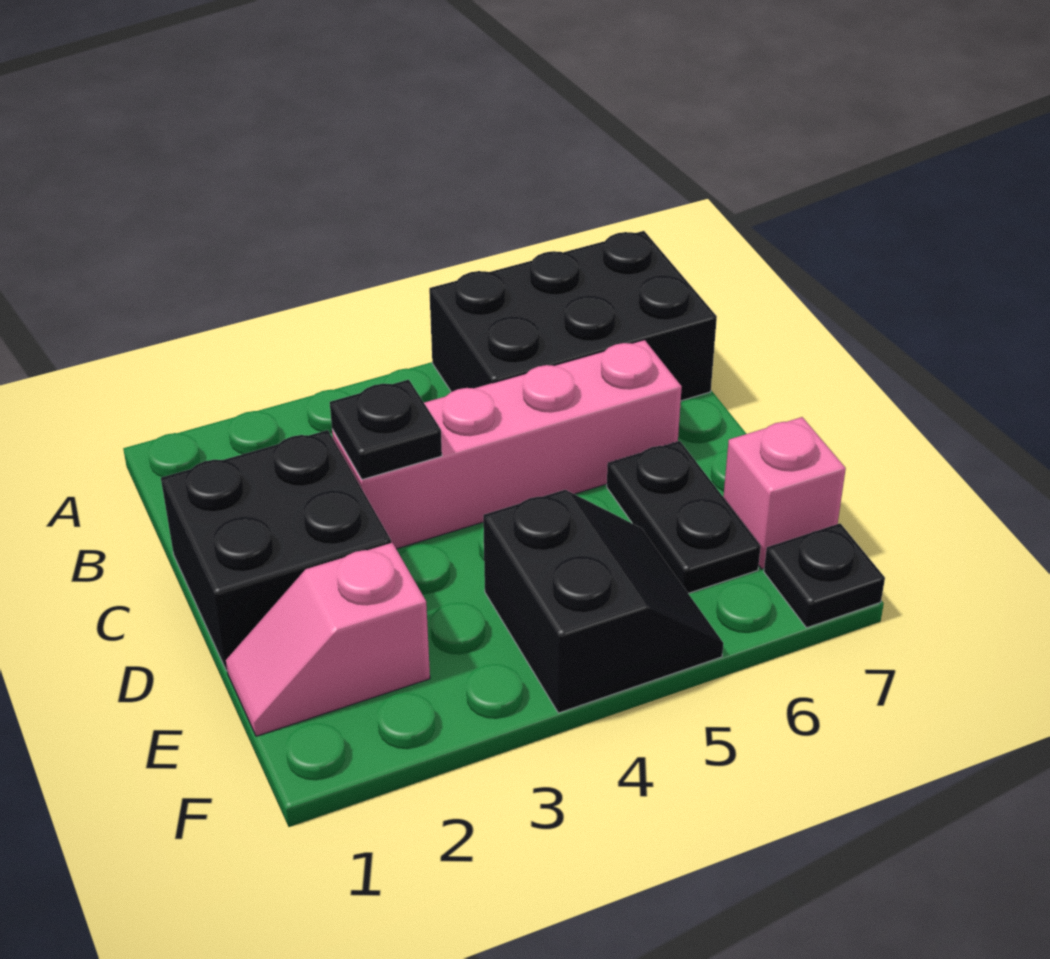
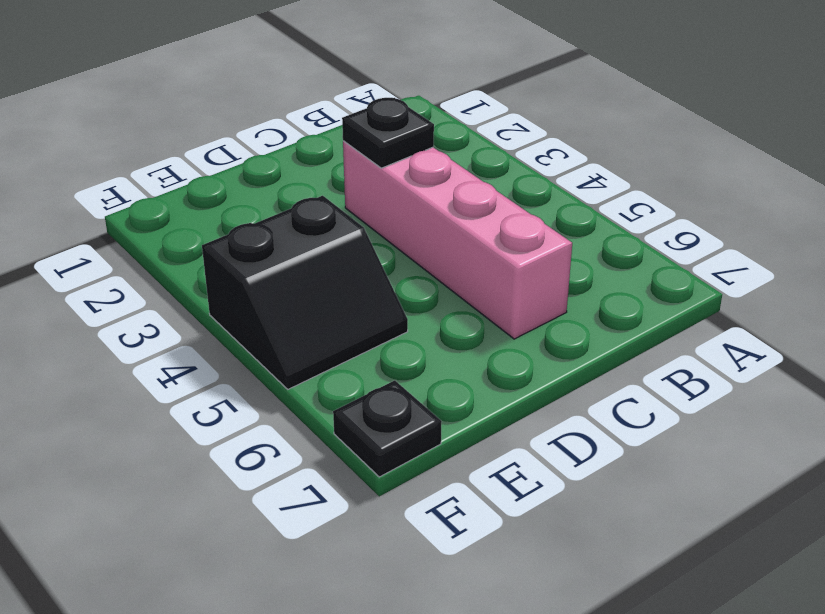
none -> black 2x3 brick [429,231,717,401]
none -> black 2x2 brick [161,430,391,671]

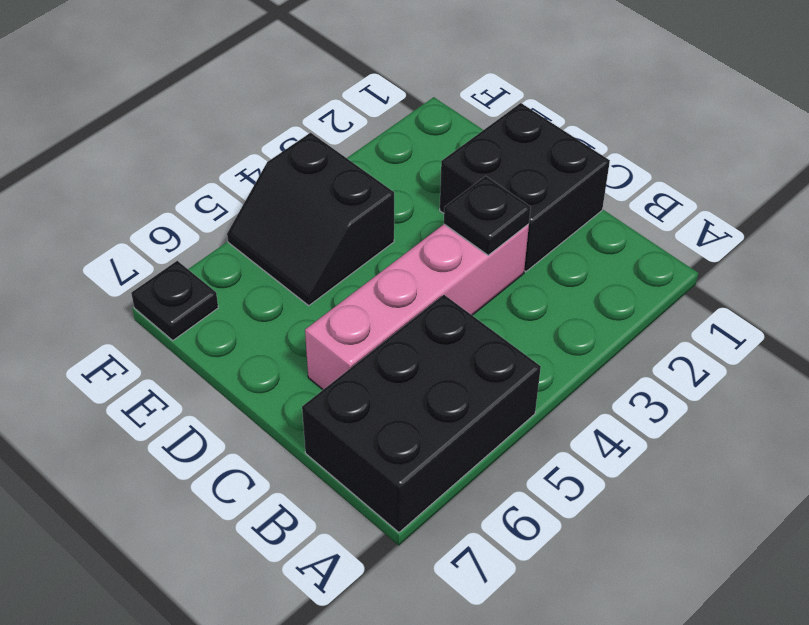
none -> black 1x2 plate [607,441,761,593]
none -> pink 1x2 slope [226,543,430,736]

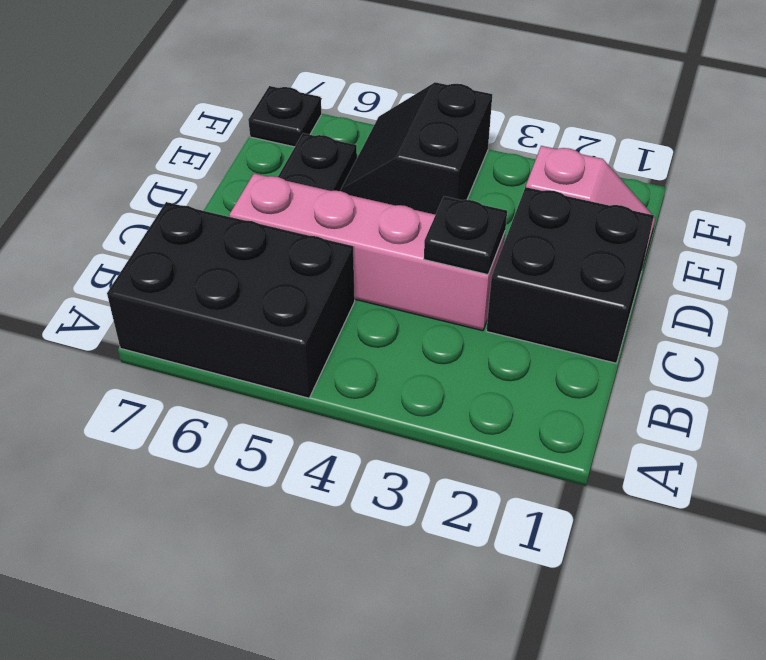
none -> pink 1x1 brick [723,417,846,569]

